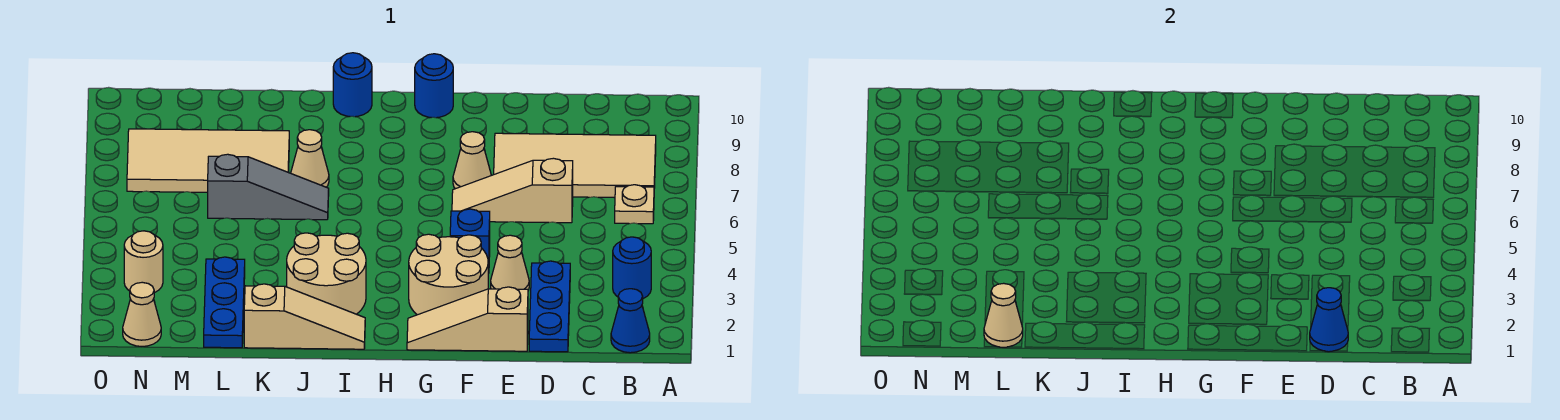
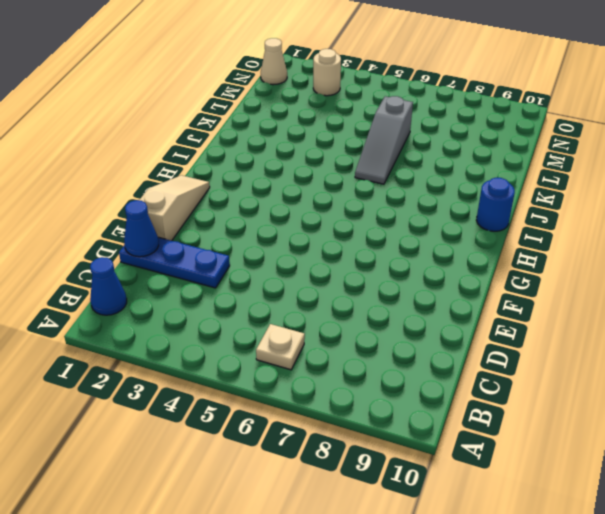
none -> blue 1x1 round brick [613,237,651,299]
none -> tan 2x4 tile [494,133,656,198]
none -> tan 1x3 slope [452,158,573,223]

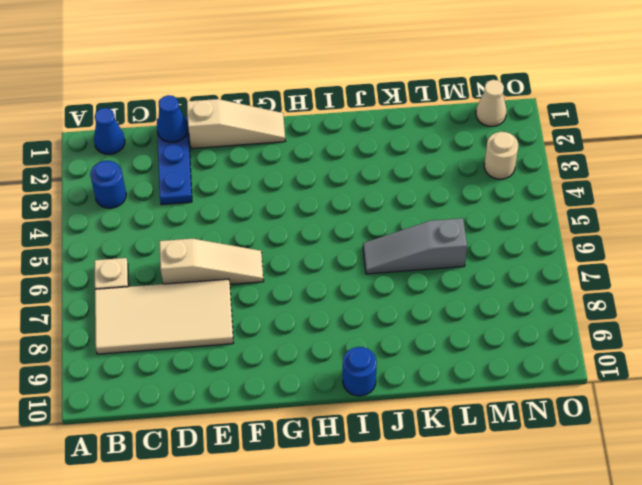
none -> tan 1x1 cone [491,235,529,290]
none -> tan 2x2 round brick [409,234,488,315]
none -> blue 1x1 brick [450,209,490,273]

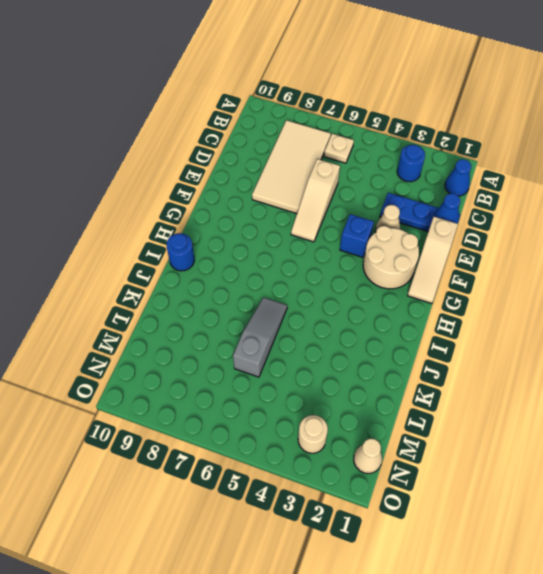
none -> tan 1x1 cone [453,132,491,189]
none -> blue 1x1 round brick [415,54,453,118]
none -> tan 1x3 slope [244,284,365,349]

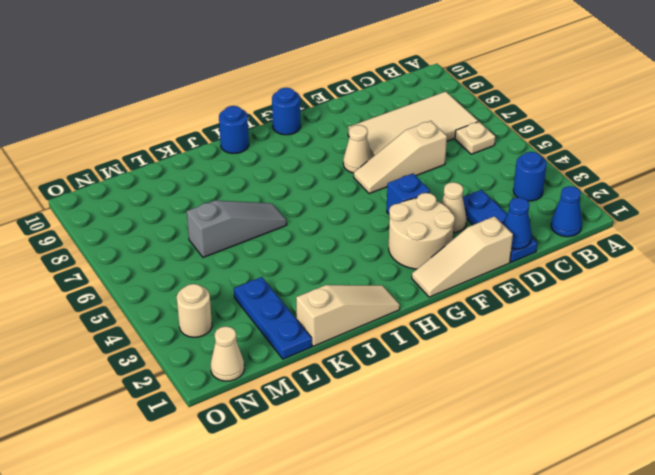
none -> tan 2x2 round brick [287,233,366,314]
none -> tan 1x1 cone [291,130,329,187]
none -> tan 2x4 tile [127,129,289,192]

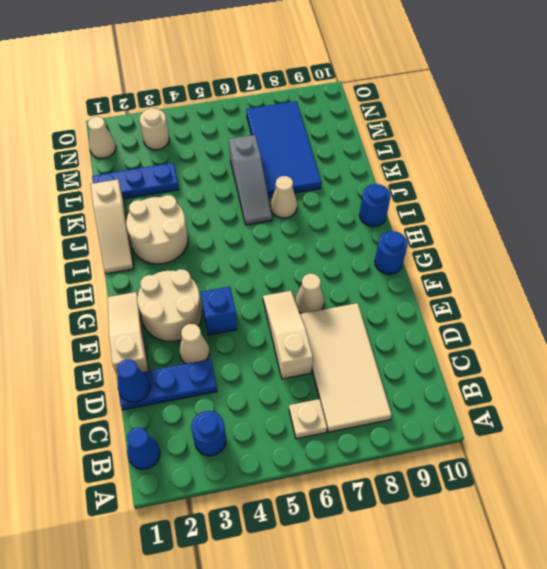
blue 2x4 tile [246,101,321,198] -> tan 2x4 tile [127,129,289,192]
none -> tan 1x1 cone [984,283,1023,347]

